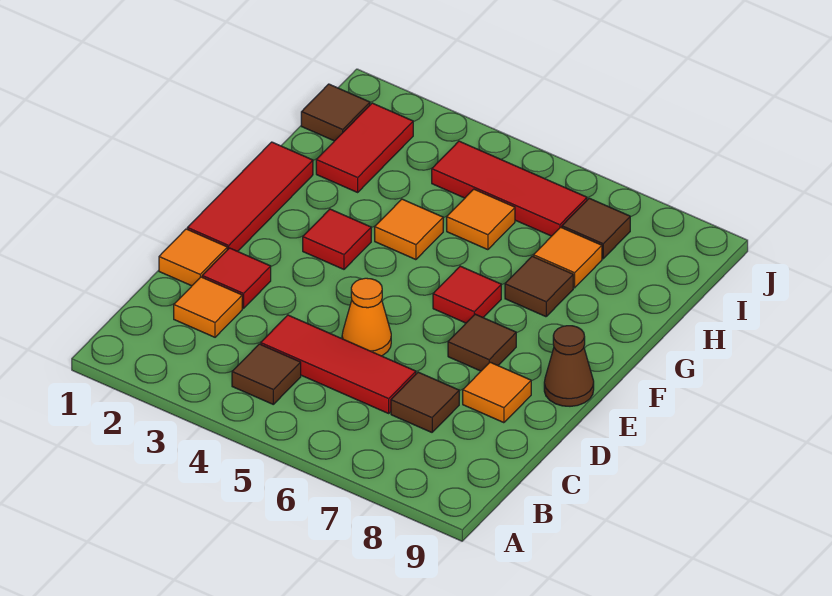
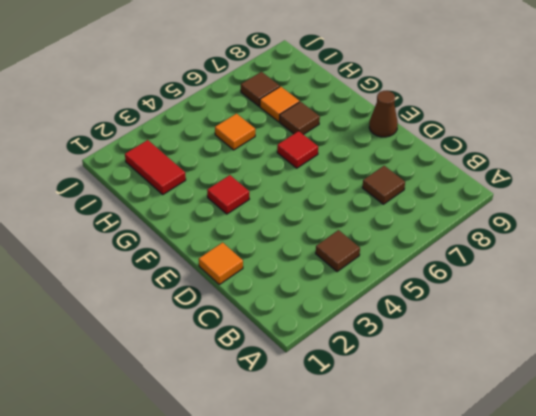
none -> orange 1x1 tile [174,277,242,337]
none -> red 1x3 tile [261,315,416,413]
none -> red 1x1 tile [202,248,271,308]

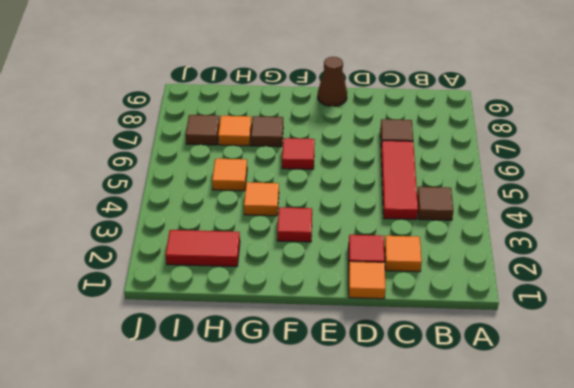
none -> orange 1x1 cone [342,278,391,356]
none -> orange 1x1 tile [463,362,531,423]
none -> red 1x3 tile [187,142,313,251]

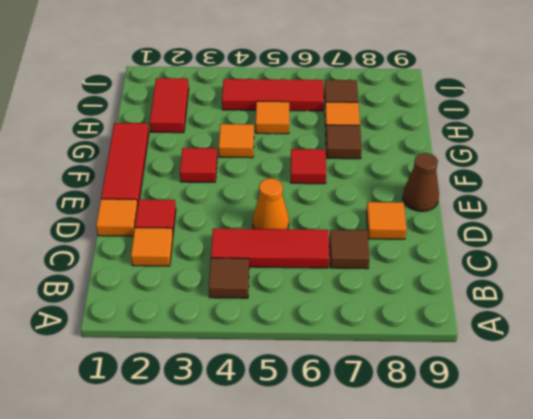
none -> brown 1x1 tile [448,314,516,371]
none -> brown 1x1 tile [301,84,370,141]

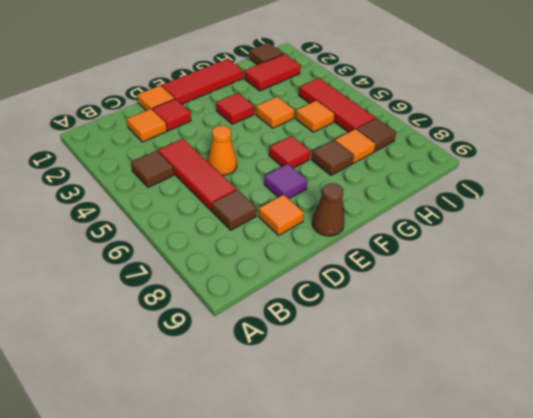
purple 1x1 tile [264,164,307,199] -> brown 1x1 tile [448,314,516,371]

